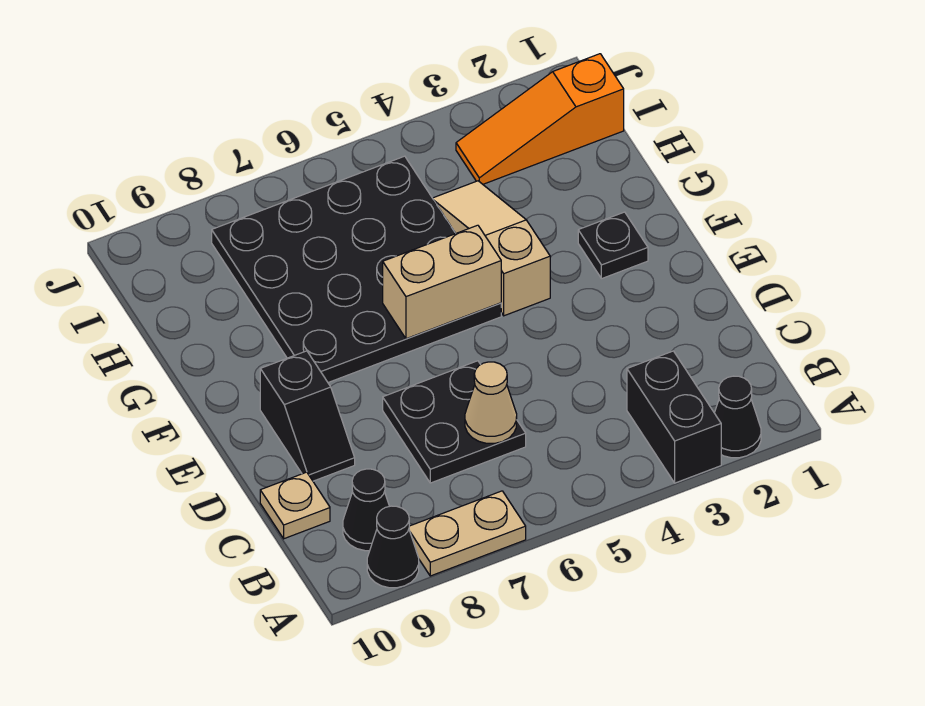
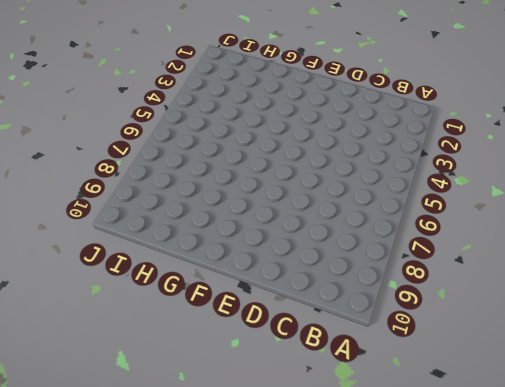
none -> black 1x1 cone [715,376,761,458]
none -> black 1x2 brick [627,351,721,483]
none -> tan 1x2 plate [409,491,526,576]

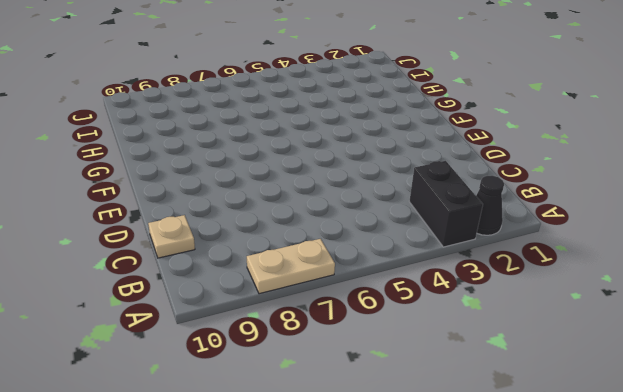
none -> black 1x1 cone [367,506,419,588]
none -> black 1x1 cone [343,469,389,551]
none -> black 2x2 plate [383,361,526,483]

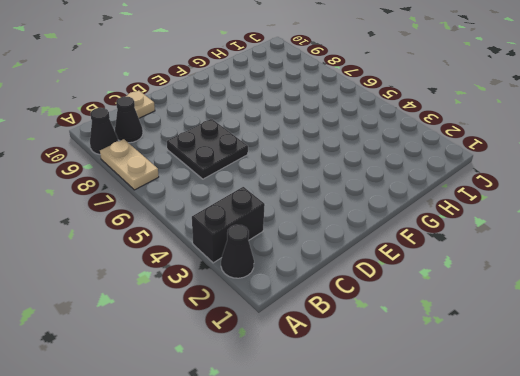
none -> black 1x2 slope [260,351,355,481]
none -> black 1x1 plate [578,212,648,279]
none -> tan 1x3 slope [433,181,550,316]

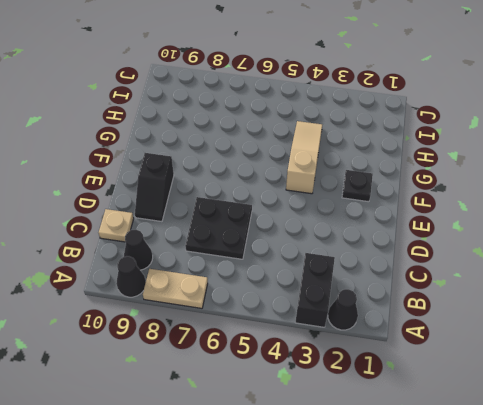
none -> black 4x4 plate [212,156,501,383]
none -> orange 1x3 slope [456,54,624,184]
none -> tan 1x1 cone [465,362,517,443]

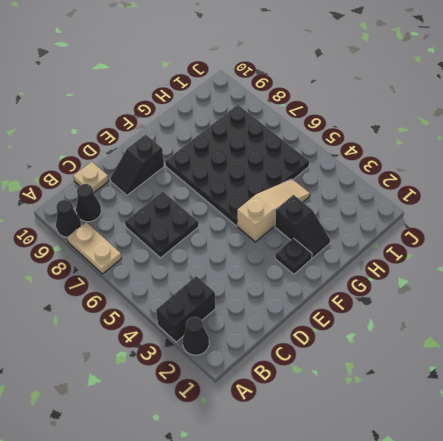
black 1x2 slope [275,195,330,258] -> none
none -> orange 1x3 slope [456,54,624,184]
none -> tan 1x1 cone [465,362,517,443]
none -> tan 1x2 brick [383,225,501,339]

